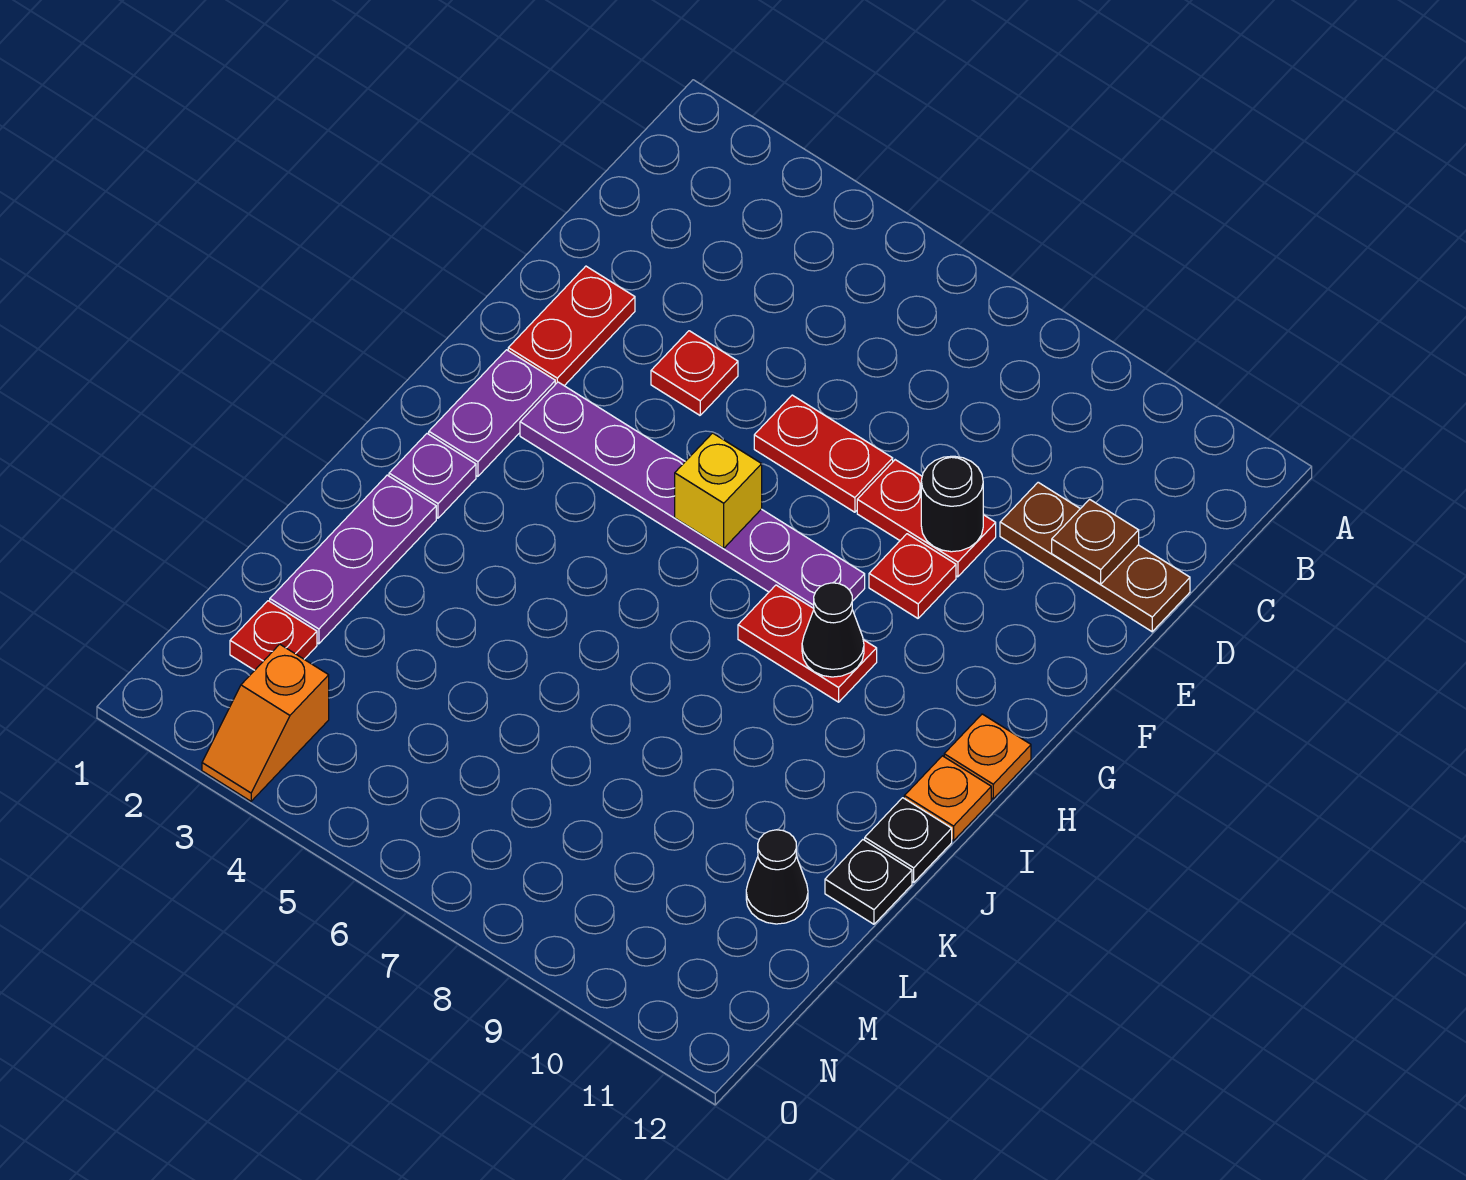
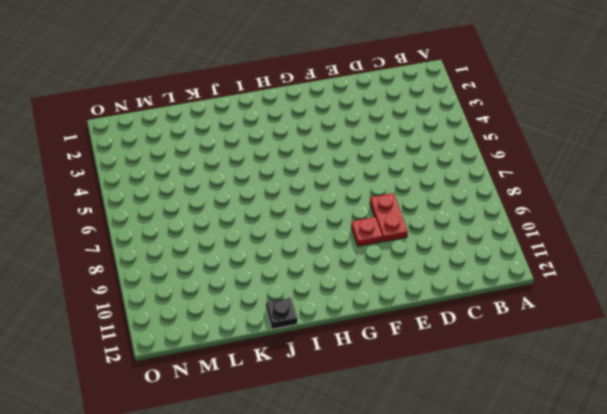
none -> brown 1x3 plate [1000,482,1190,632]
none -> red 1x2 plate [508,266,635,386]
none -> red 1x1 plate [651,331,738,415]

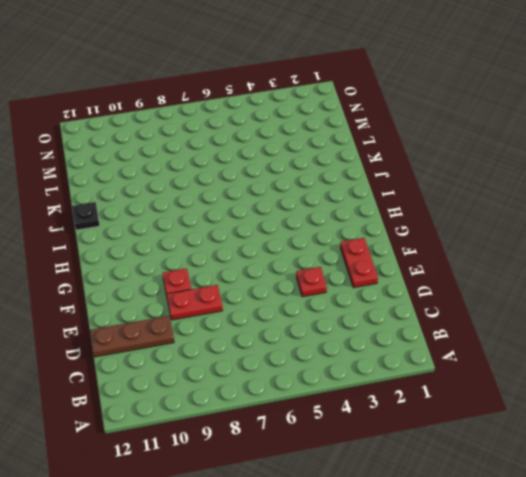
none -> red 1x2 plate [754,395,893,512]
none -> purple 1x2 plate [429,350,555,476]
none -> purple 1x6 plate [520,382,865,608]

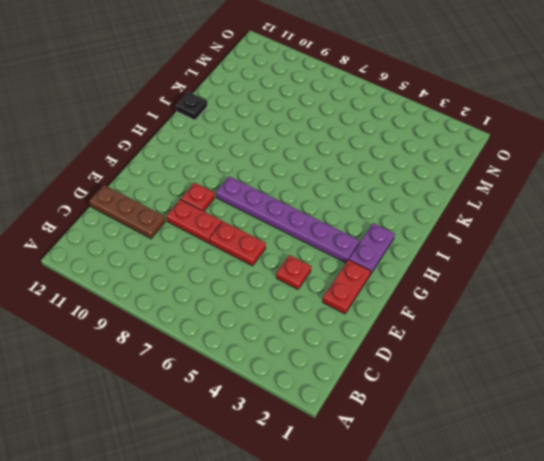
none -> red 1x2 plate [738,585,877,702]
none -> orange 1x1 plate [944,714,1031,799]
none -> purple 1x1 plate [389,434,476,518]

